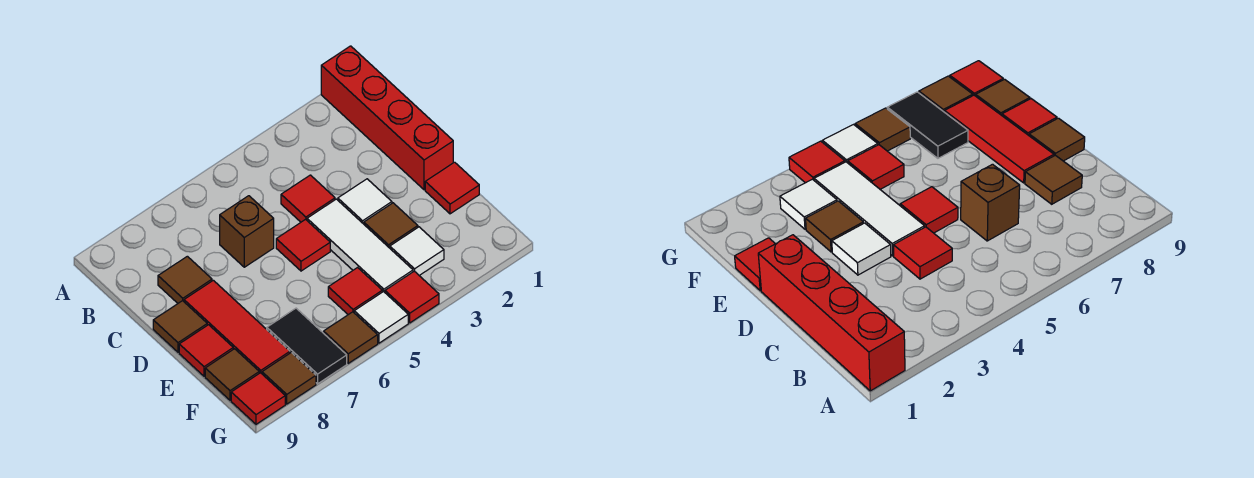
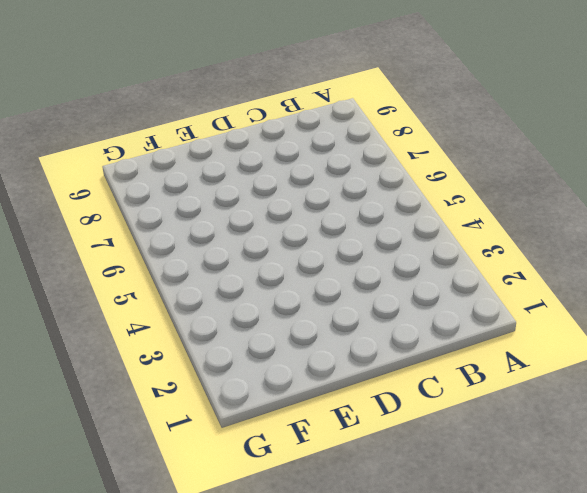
none -> red 1x4 brick [321,46,453,190]
none -> red 1x1 tile [281,175,335,222]
none -> brown 1x1 brick [220,196,274,267]

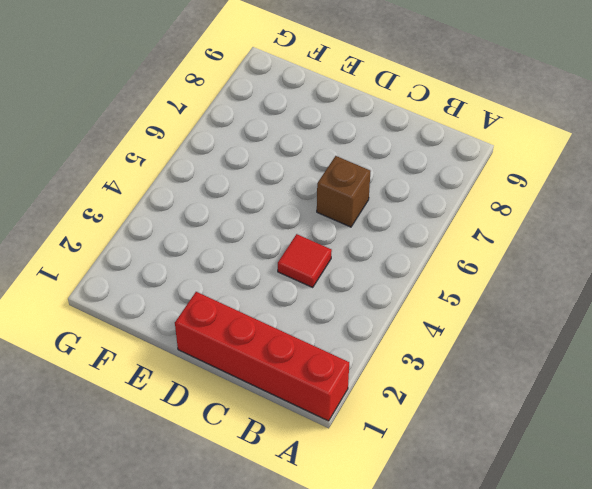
none -> brown 1x1 tile [158,256,212,303]
none -> white 1x1 tile [338,179,392,224]
none -> white 1x3 tile [307,199,413,292]

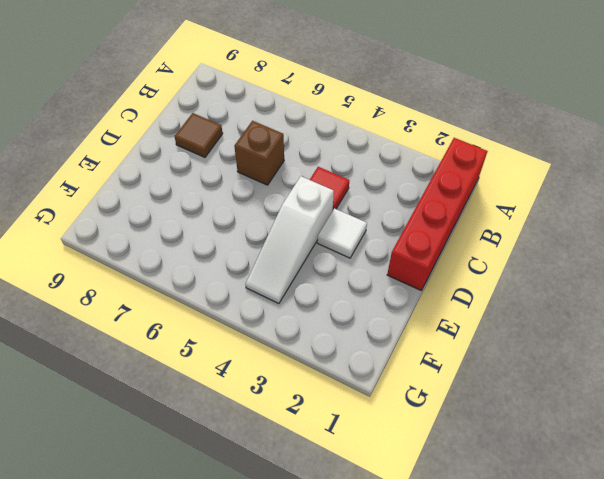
white 1x3 slope [246,176,334,304] -> white 1x3 tile [307,199,413,292]
none -> red 1x1 tile [276,220,330,271]
none -> red 1x3 tile [184,280,290,374]
none -> brown 1x1 tile [153,301,207,352]

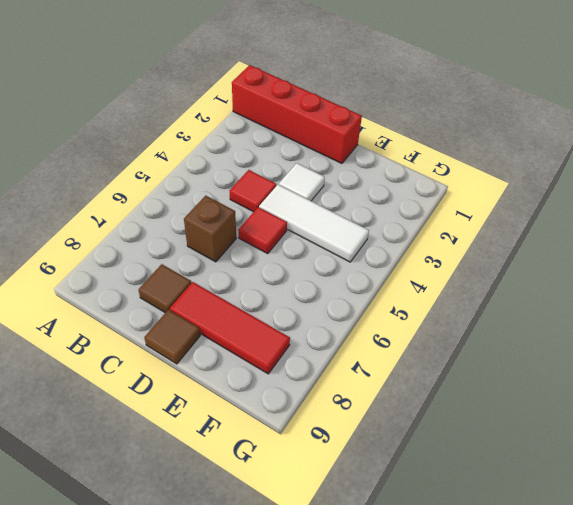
none -> red 1x1 tile [425,162,479,214]
none -> brown 1x1 tile [364,203,418,248]
none -> red 1x1 tile [179,325,233,376]

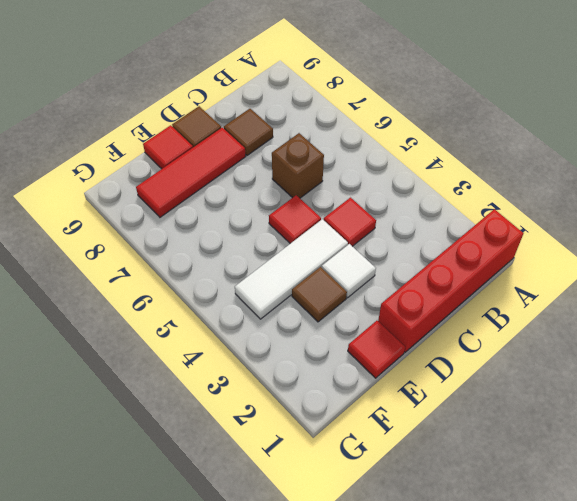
none -> white 1x1 tile [390,227,444,275]
none -> red 1x1 tile [328,268,382,315]
none -> black 1x2 tile [267,308,347,384]

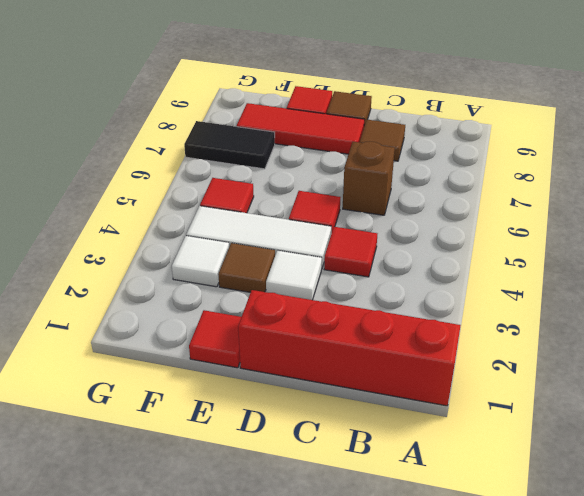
none -> brown 1x1 tile [205,349,259,400]
none -> red 1x1 tile [385,271,439,323]
none -> white 1x1 tile [354,291,408,343]

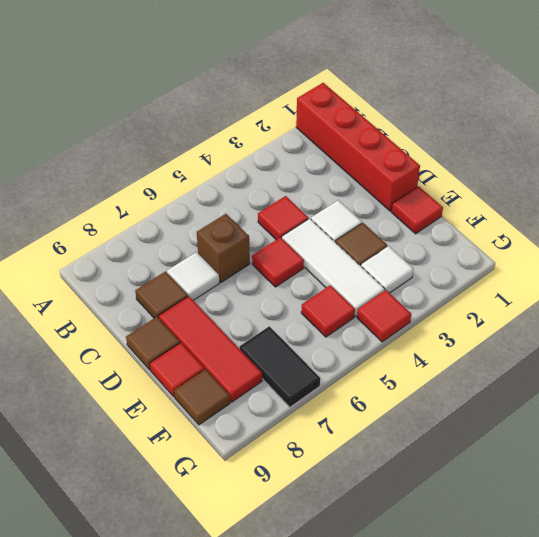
white 1x1 tile [167,252,219,300] -> white 1x1 tile moved to [354,291,408,343]
none -> brown 1x1 tile [324,312,378,363]
none -> brown 1x1 tile [262,353,316,404]
none -> red 1x1 tile [231,373,285,424]

